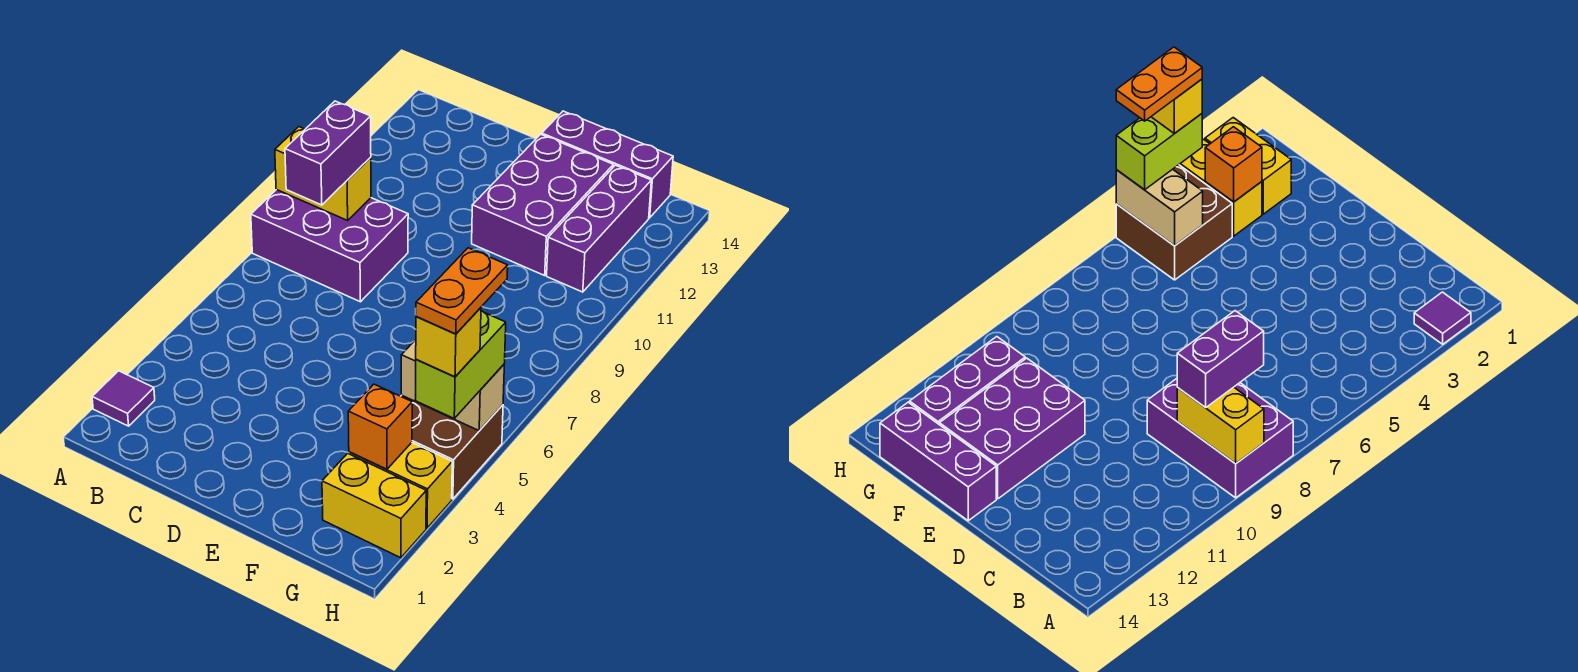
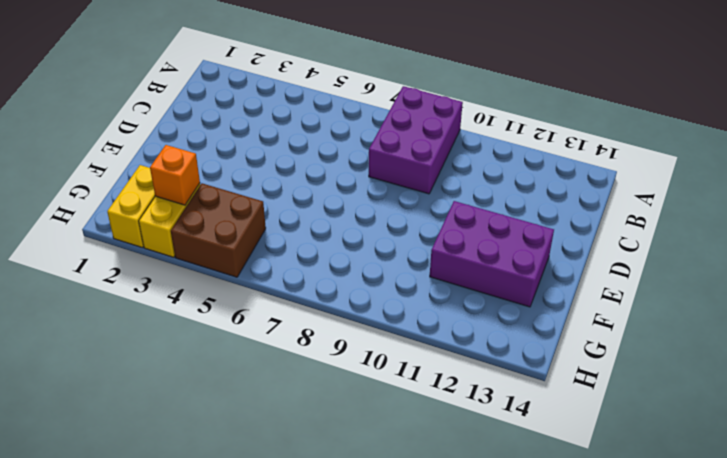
none -> purple 1x1 tile [92,371,155,426]
none -> purple 1x3 brick [542,111,673,218]
none -> purple 1x3 brick [547,165,651,292]

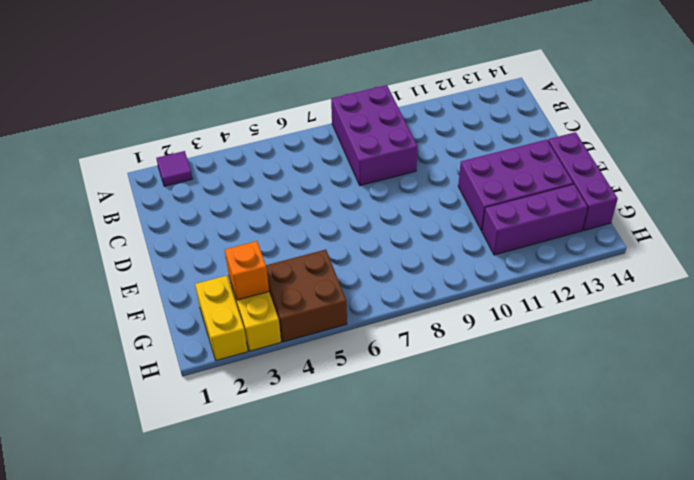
none -> yellow 1x2 brick [275,127,371,220]
none -> tan 1x2 brick [401,340,504,431]
none -> purple 1x2 brick [285,101,371,205]

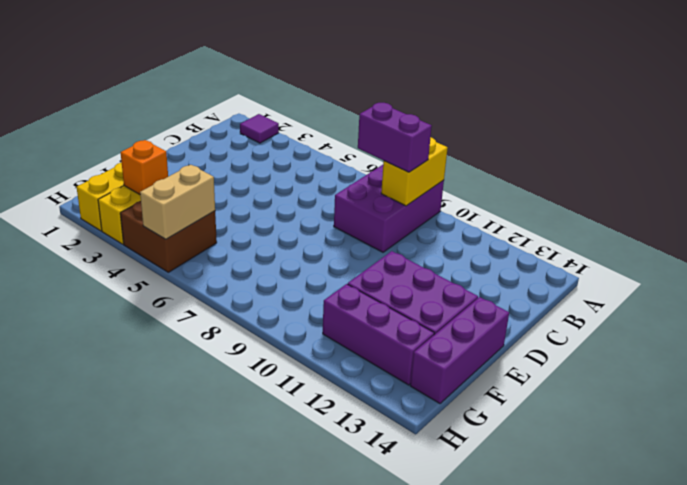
none -> lime 1x2 brick [415,311,506,418]
none -> yellow 1x1 brick [416,308,481,377]
none -> orange 1x2 plate [416,248,508,334]

